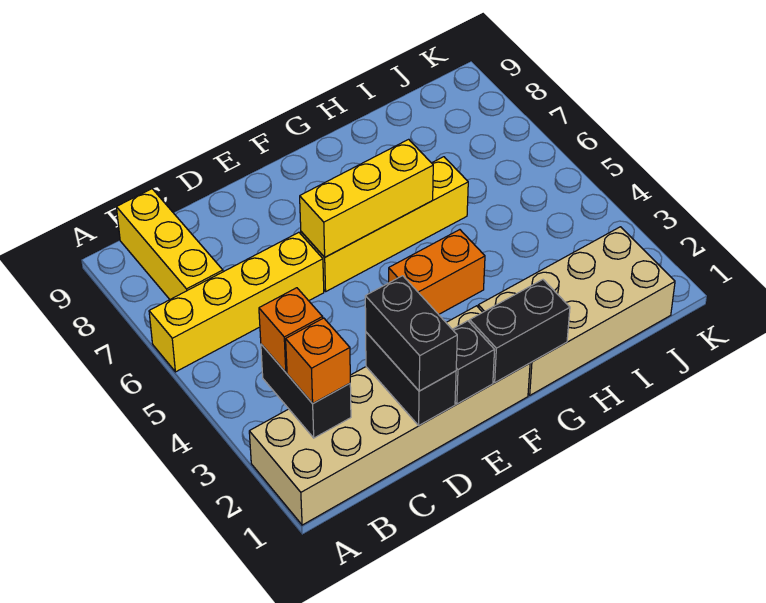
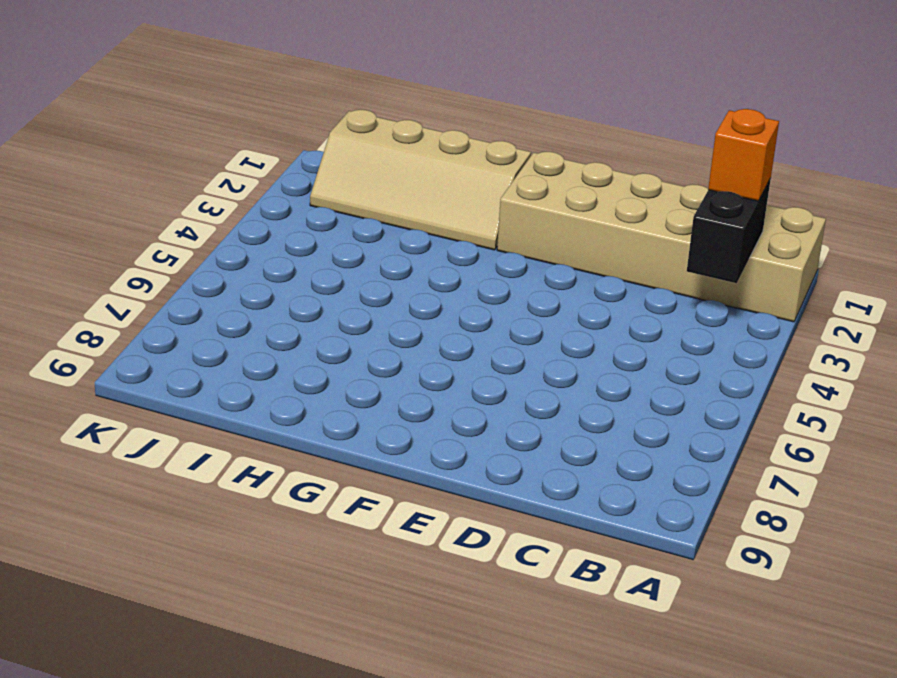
tan 2x4 slope [310,110,531,250] -> tan 2x4 brick [478,227,675,395]
none -> yellow 1x4 brick [149,232,324,372]
none -> yellow 1x3 brick [116,189,223,299]
none -> yellow 1x4 brick [301,157,468,291]

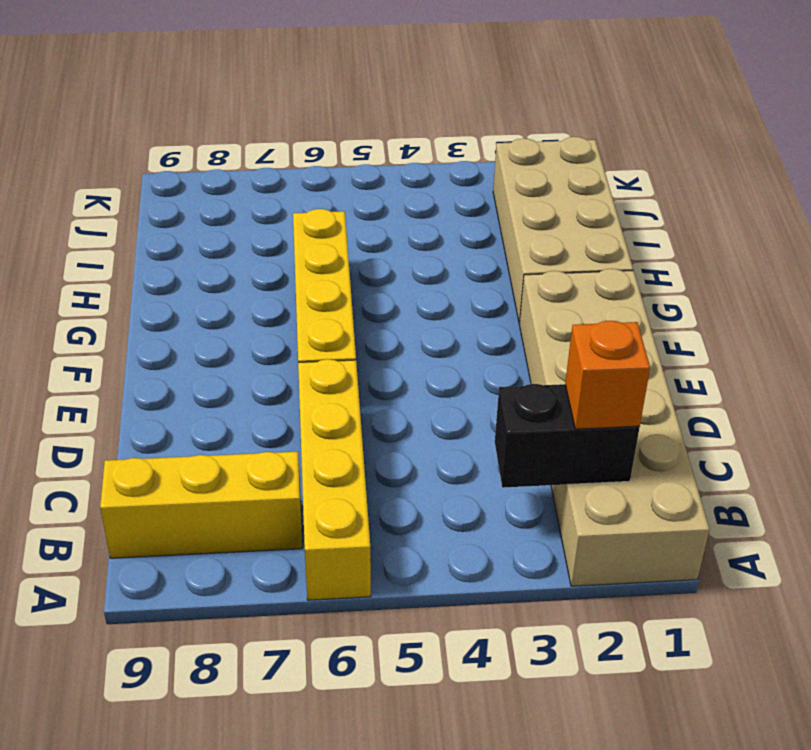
none -> orange 1x2 brick [389,230,485,314]
none -> black 1x2 brick [366,332,456,425]
none -> black 1x1 brick [452,321,495,404]

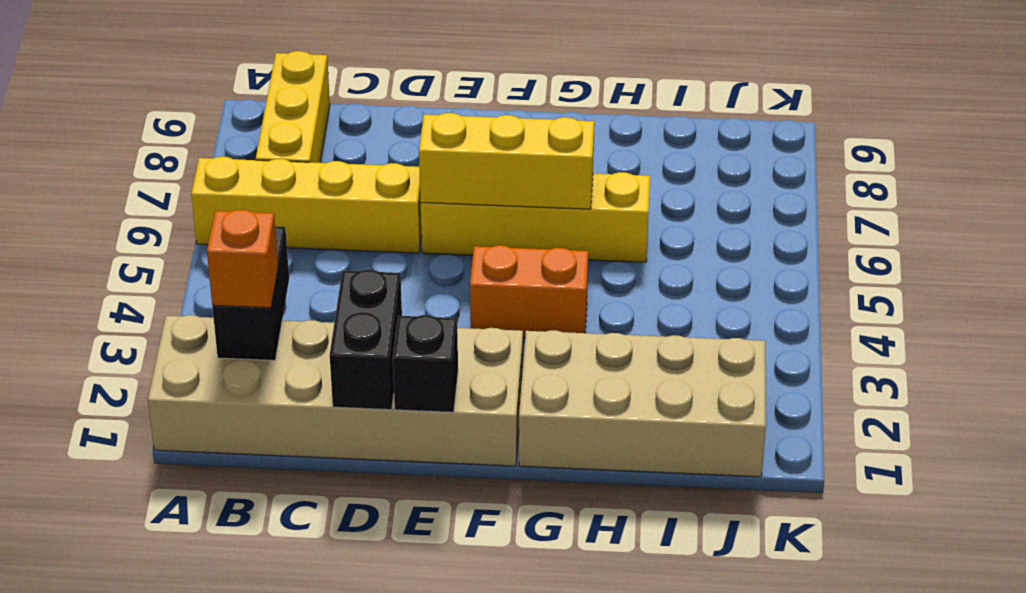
none -> black 1x2 brick [470,280,570,383]
none -> orange 1x1 brick [259,288,323,372]
none -> black 1x2 brick [365,276,457,391]

